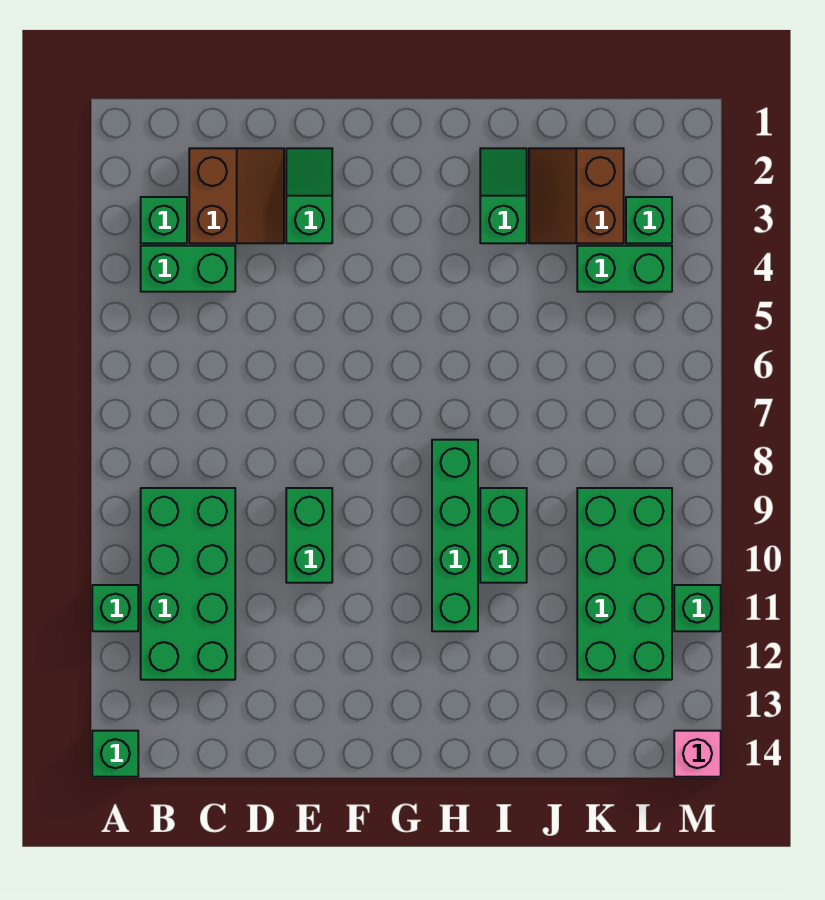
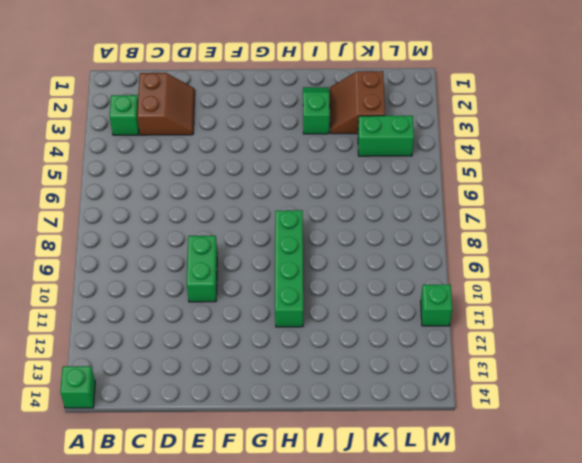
none -> green 1x1 brick [92,585,138,631]
none -> green 1x2 brick [141,246,235,292]
none -> green 2x4 brick [141,488,235,680]

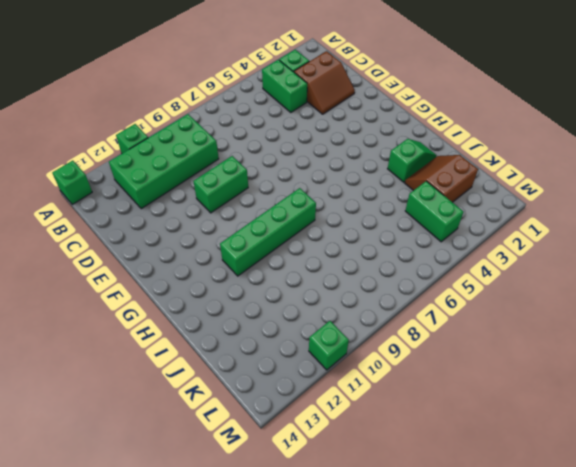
none -> green 1x2 slope [286,148,332,243]
none -> green 1x2 brick [480,488,527,583]
none -> green 2x4 brick [577,488,672,680]

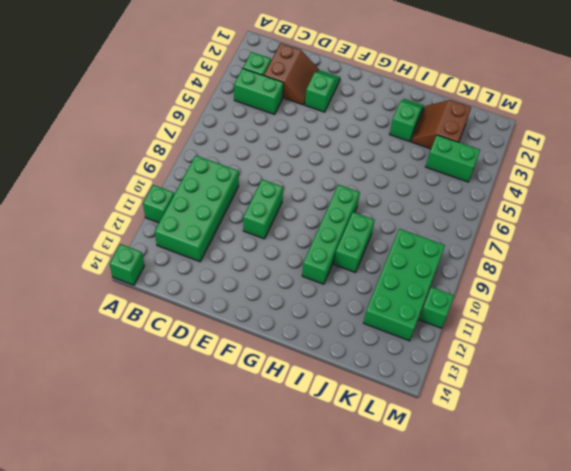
none -> green 1x1 brick [626,197,672,243]
none -> pink 1x1 brick [674,731,721,777]

